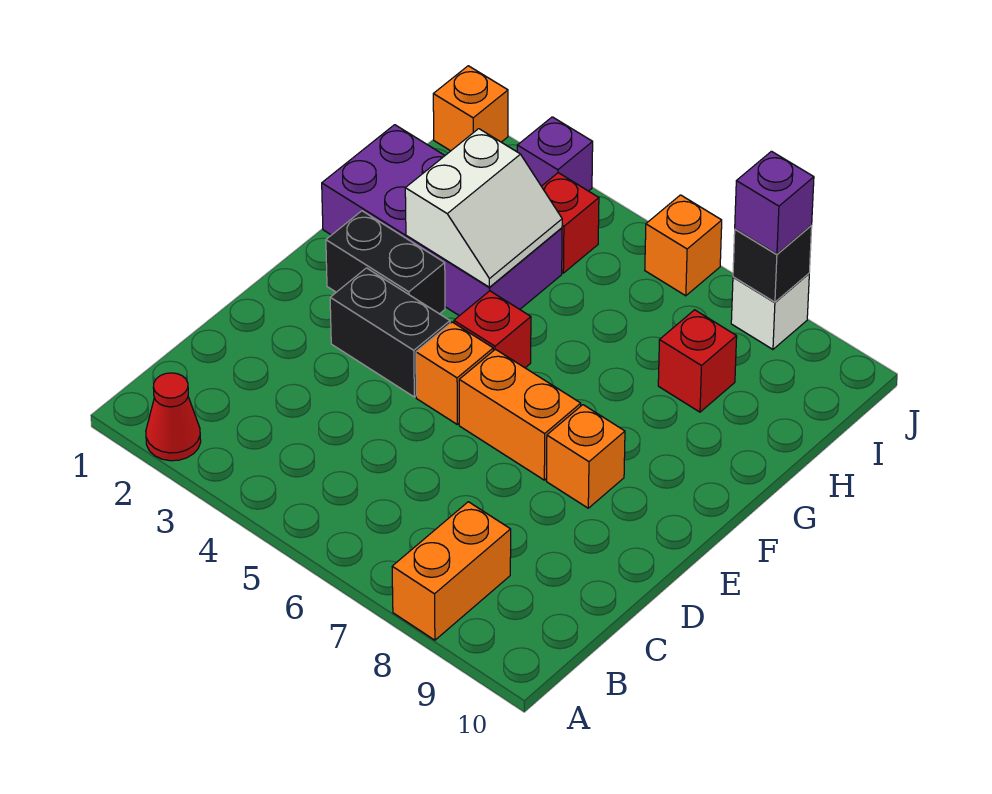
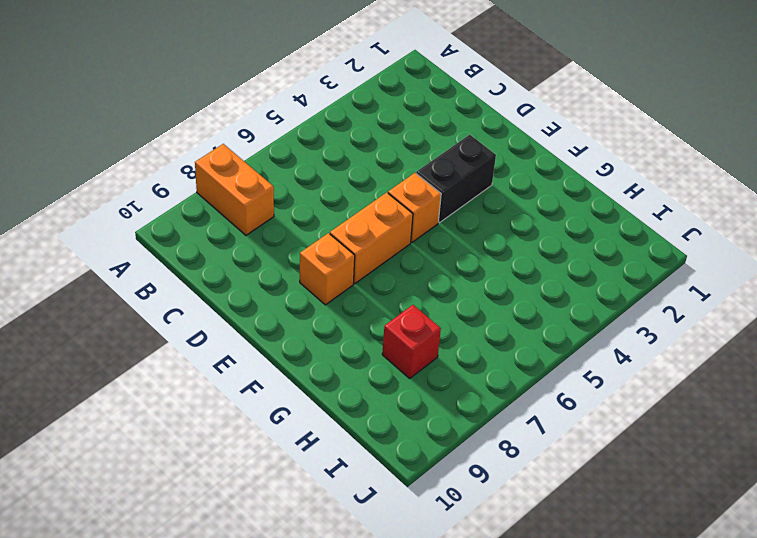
none -> red 1x1 cone [146,373,201,461]
none -> black 1x2 brick [326,211,445,314]
none -> red 1x1 brick [454,291,531,368]

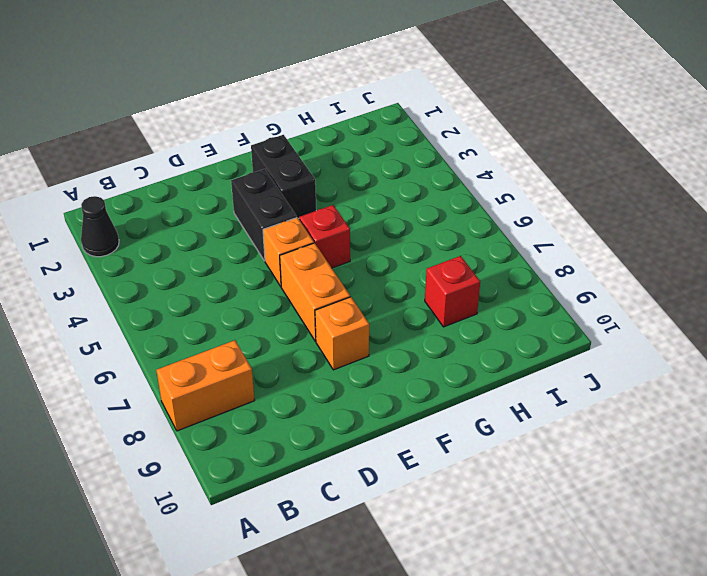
black 1x1 cone [81,196,119,257] -> red 1x1 cone [146,373,201,461]
none -> purple 2x4 brick [322,125,562,316]
none -> red 1x1 brick [541,173,599,273]
none -> orange 1x1 brick [433,66,508,151]

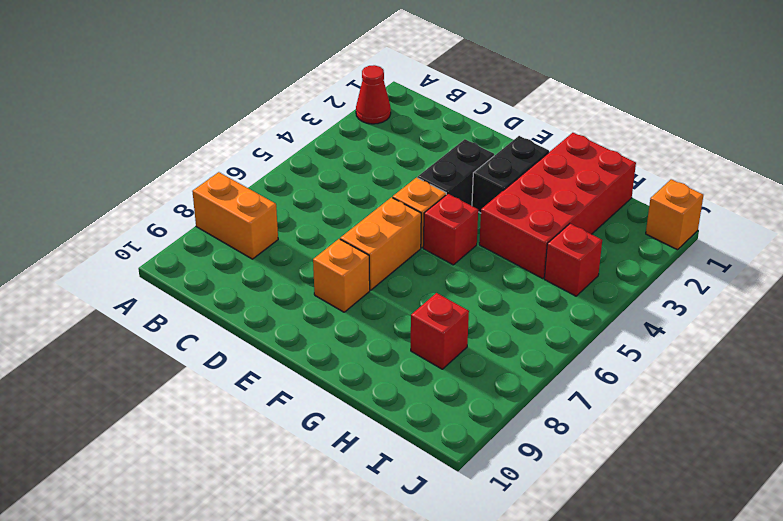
red 2x4 brick [479,133,636,278] -> purple 2x4 brick [322,125,562,316]
none -> purple 1x1 brick [517,117,593,191]
none -> orange 1x1 brick [645,195,722,296]
none -> white 1x1 brick [731,274,809,349]

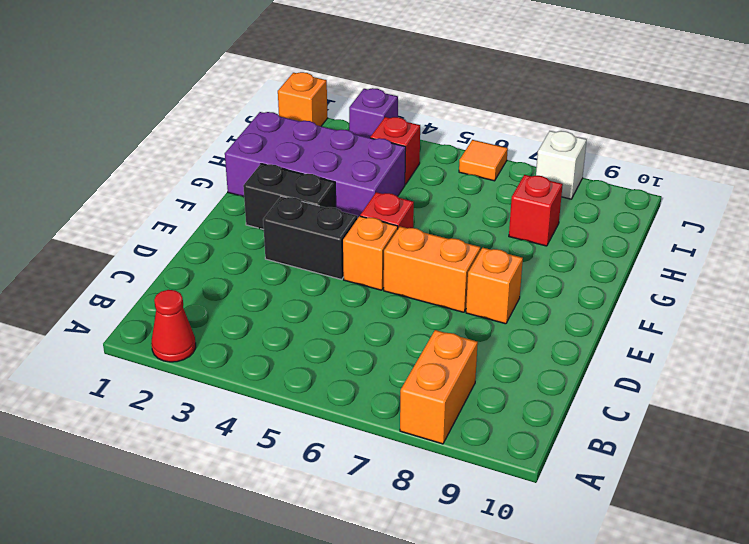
orange 1x1 tile [459,140,508,181] -> orange 1x1 brick [645,195,722,296]
none -> white 2x2 slope [405,129,562,287]
none -> black 1x1 brick [733,226,812,302]
none -> purple 1x1 brick [735,151,814,254]

